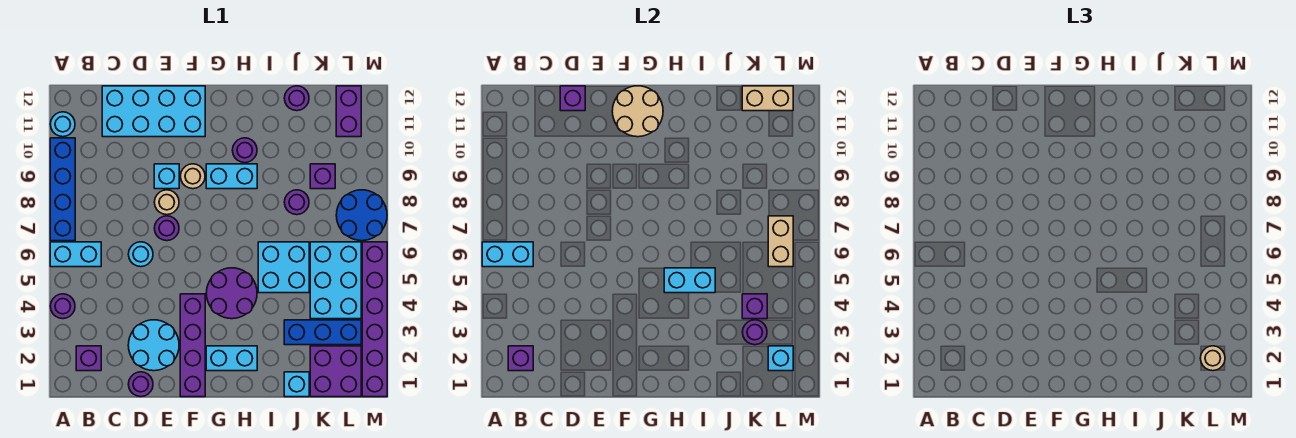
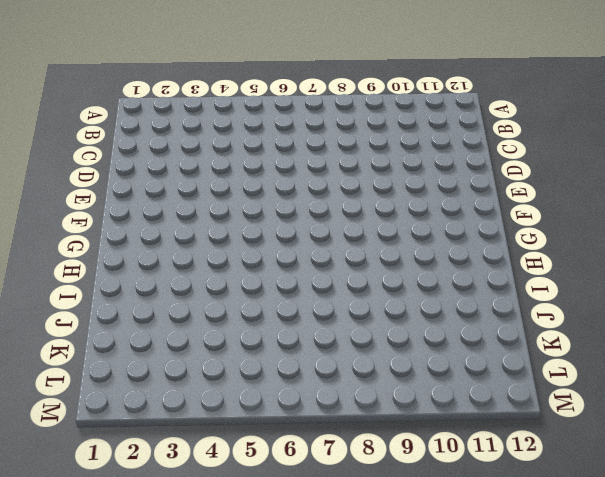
none -> purple 1x1 round brick [50,294,75,319]
none -> cyan 1x2 brick [50,242,101,267]
none -> blue 1x4 brick [50,138,75,241]
none -> cyan 1x1 round brick [50,112,75,137]

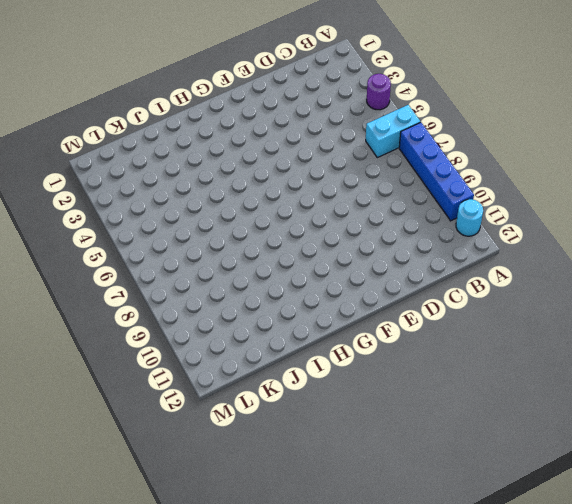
none -> purple 1x1 brick [76,346,101,371]
none -> cyan 2x4 brick [102,86,205,137]
none -> purple 1x1 round brick [128,372,153,397]
none -> cyan 2x2 round brick [128,320,179,371]

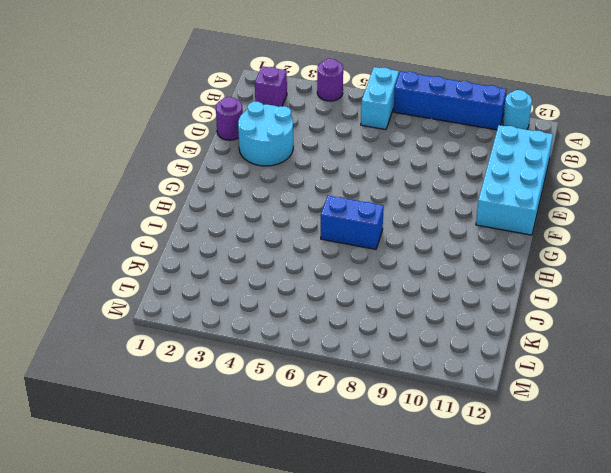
blue 1x2 brick [321,196,384,249] -> none
none -> cyan 1x1 round brick [128,242,153,267]
none -> purple 1x1 round brick [154,216,179,241]
none -> tan 1x1 round brick [154,190,179,215]
none -> cyan 1x1 brick [154,164,179,189]

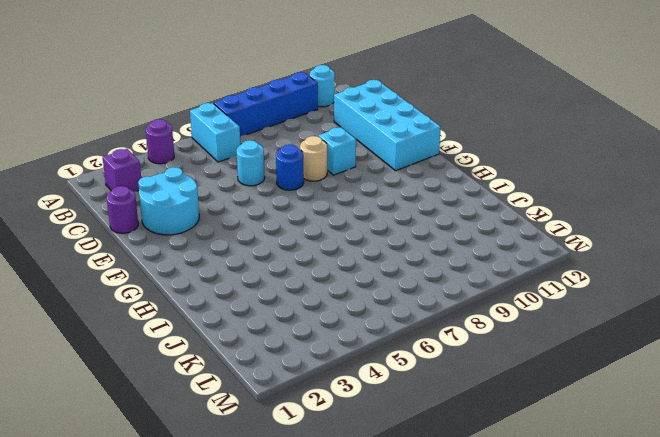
blue 1x1 round brick [276,145,304,190] -> purple 1x1 round brick [154,216,179,241]
none -> purple 1x4 brick [180,294,205,397]
none -> tan 1x1 round brick [180,164,205,189]
none -> cyan 1x2 brick [206,346,257,371]
none -> purple 2x2 round brick [206,268,257,319]

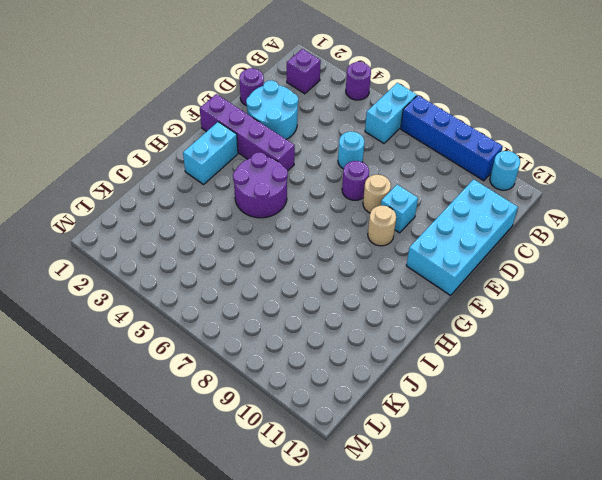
none -> cyan 1x2 brick [206,164,257,189]
none -> purple 1x1 round brick [232,138,257,163]
none -> cyan 2x2 brick [258,242,309,293]
none -> cyan 1x1 brick [284,372,309,397]

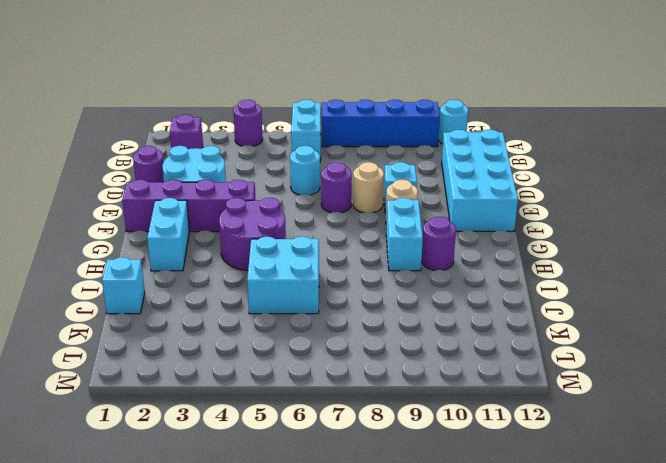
none -> blue 1x3 brick [284,320,361,345]
none -> purple 1x1 round brick [284,190,309,215]
none -> purple 1x1 round brick [284,86,309,111]
none -> purple 2x2 brick [310,346,361,397]

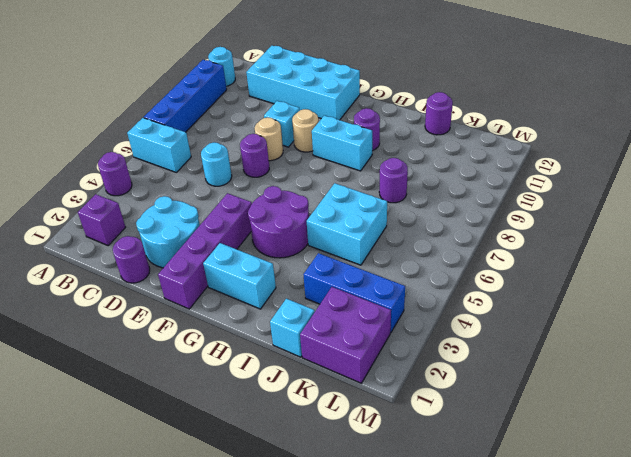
none -> cyan 2x3 brick [310,242,361,319]
none -> purple 1x1 brick [310,164,335,189]
none -> blue 2x2 round brick [336,190,387,241]
none -> purple 1x2 brick [336,86,361,137]

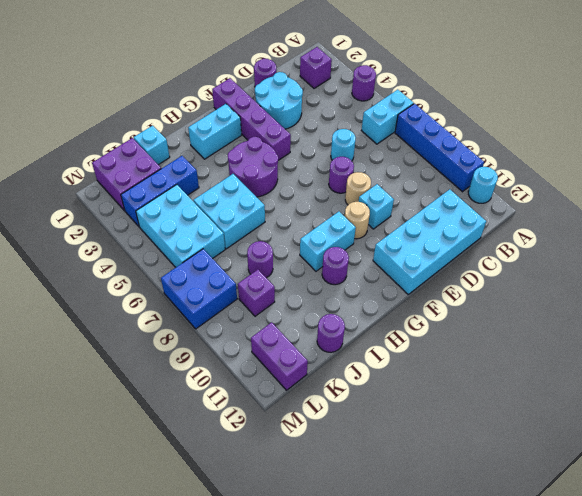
blue 2x2 brick [161,249,237,329] -> blue 2x2 round brick [336,190,387,241]
none -> purple 1x6 brick [362,242,387,397]
none -> cyan 1x2 brick [482,242,533,267]
none -> purple 1x1 brick [508,346,533,371]
none -> purple 1x1 brick [560,86,585,111]

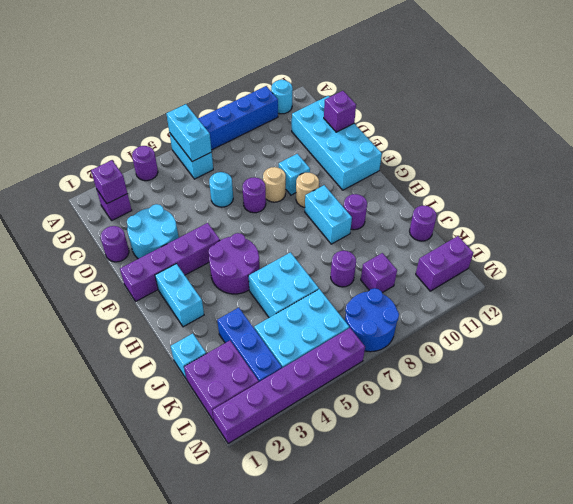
none -> tan 2x2 round brick [612,86,663,137]
none -> cyan 1x2 brick [664,268,715,293]
none -> purple 1x1 round brick [742,320,767,345]
none -> purple 1x1 brick [742,294,767,319]

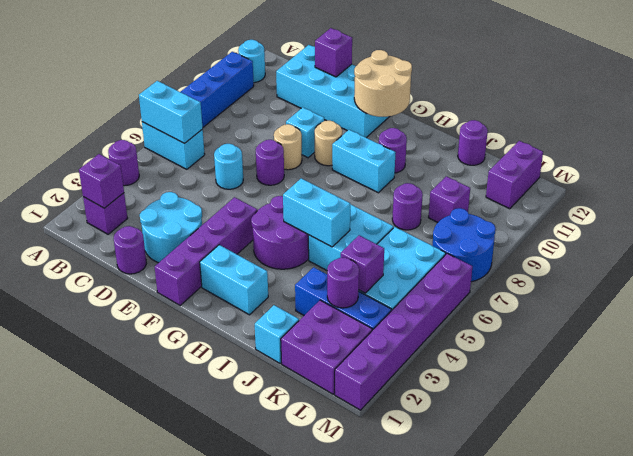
none -> tan 1x2 brick [742,86,793,111]
none -> cyan 1x1 brick [768,346,793,371]
none -> tan 1x2 brick [768,216,793,267]
none -> tan 1x1 round brick [1200,346,1225,371]

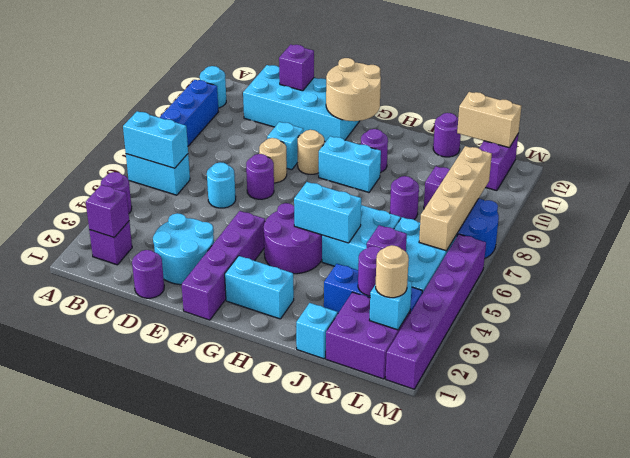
tan 1x4 brick [419,146,492,251] -> tan 1x2 brick [768,216,793,267]

